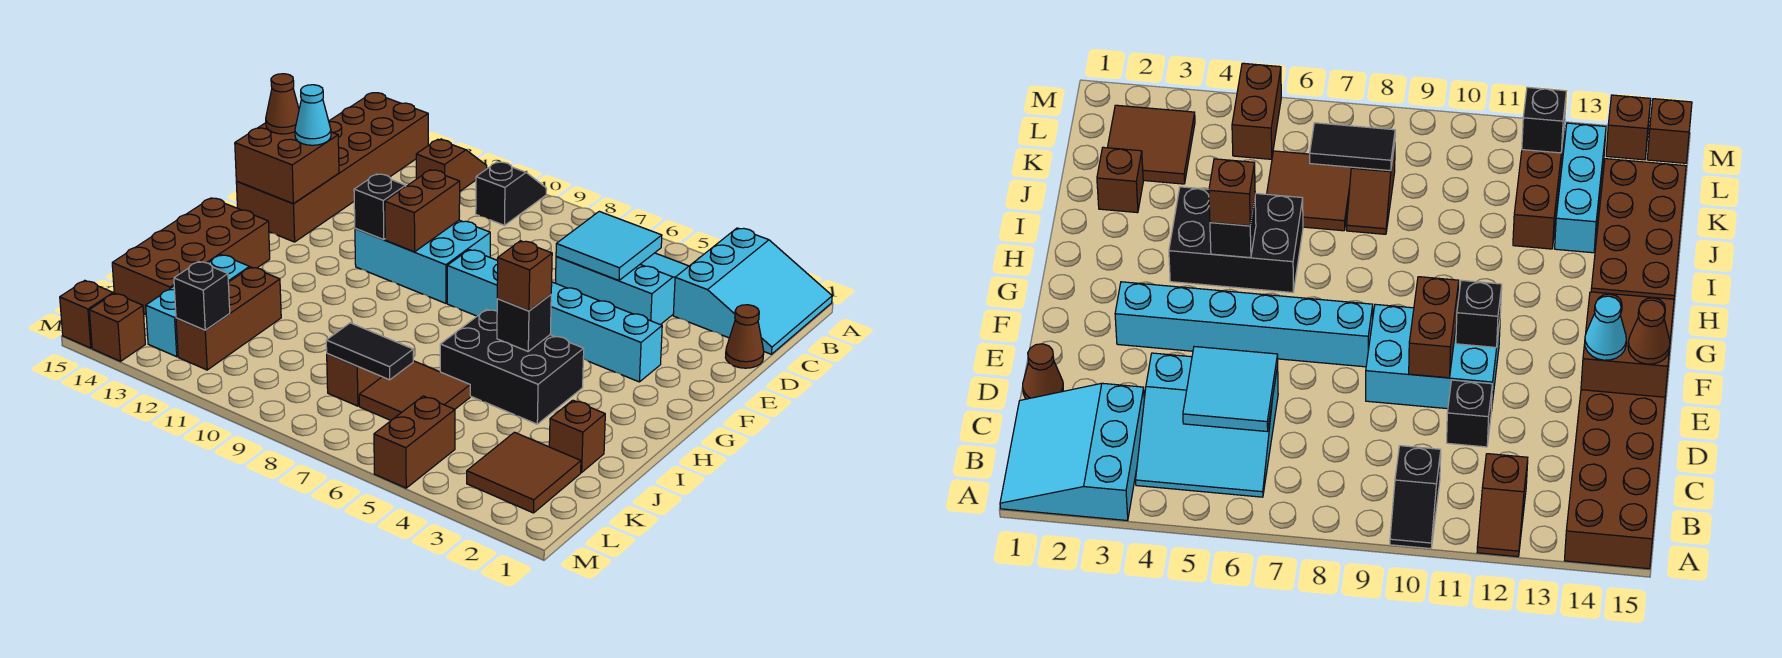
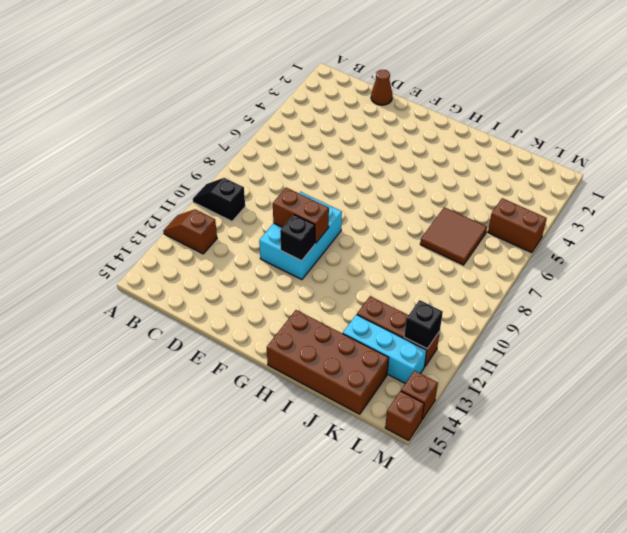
none -> cyan 3x3 slope [673,228,832,354]
none -> brown 2x6 brick [236,93,428,242]
none -> cyan 3x3 slope [555,253,689,325]
none -> black 1x1 brick [1447,380,1492,447]

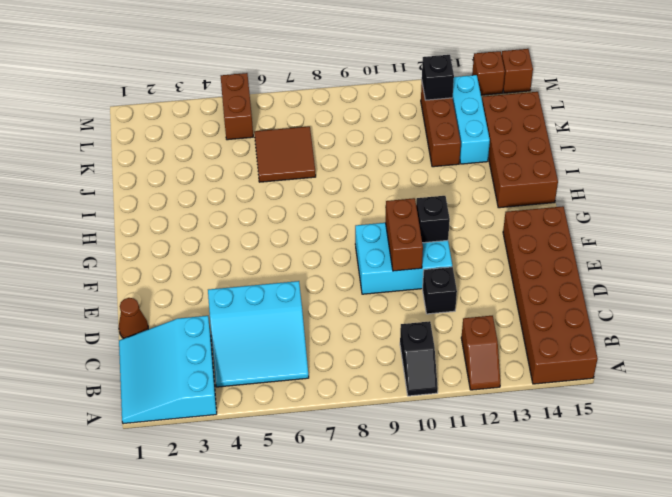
none -> cyan 1x6 brick [447,250,662,382]
none -> black 2x3 brick [440,309,584,424]
none -> brown 1x1 brick [549,400,605,472]
none -> brown 1x2 slope [327,354,382,406]

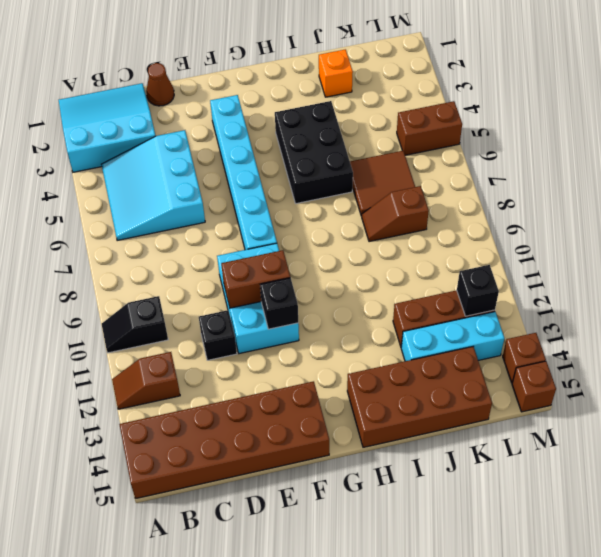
orange 1x1 brick [319,49,353,97] -> brown 1x1 brick [549,400,605,472]
none -> brown 2x2 tile [467,432,581,513]
none -> cyan 2x2 tile [556,211,662,280]
none -> brown 2x2 brick [235,123,339,204]
none -> black 1x1 brick [497,295,551,351]

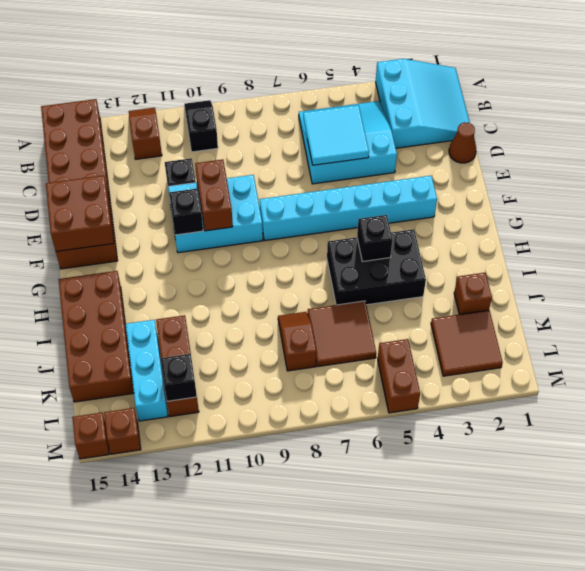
none -> black 1x2 tile [326,323,413,380]
none -> cyan 1x1 cone [295,85,331,145]
none -> brown 1x1 cone [266,74,299,134]
none -> brown 1x1 brick [497,241,552,311]

